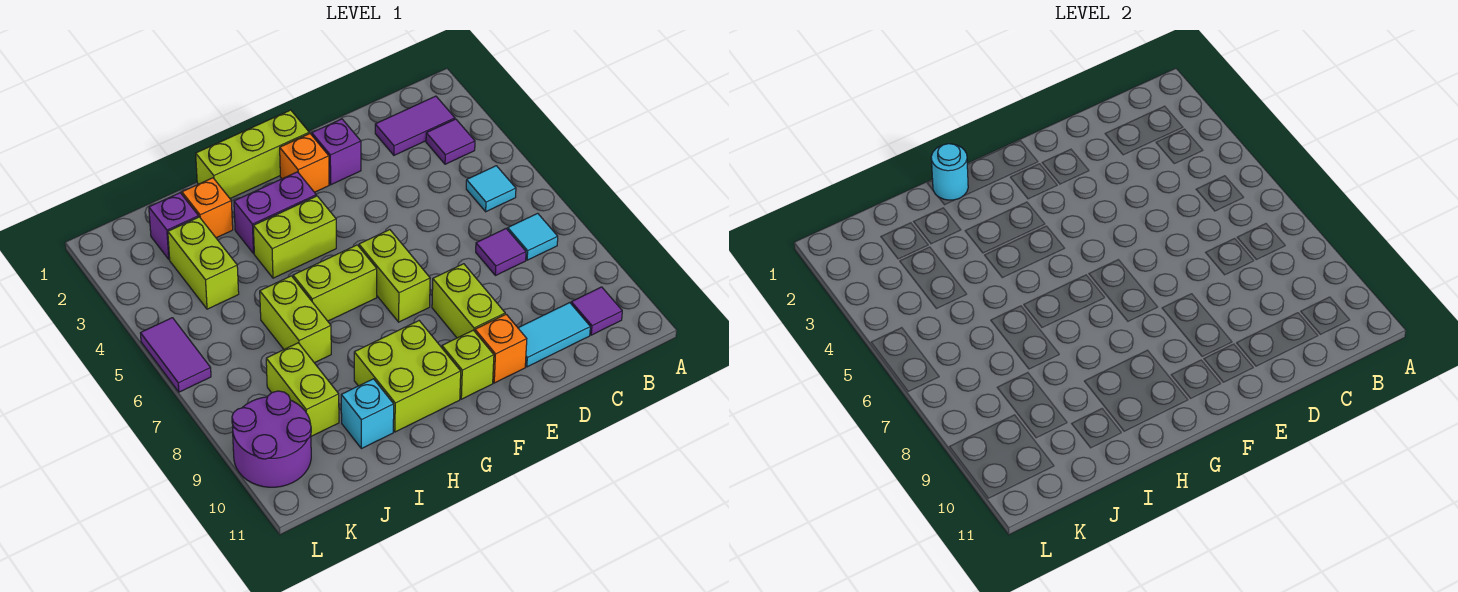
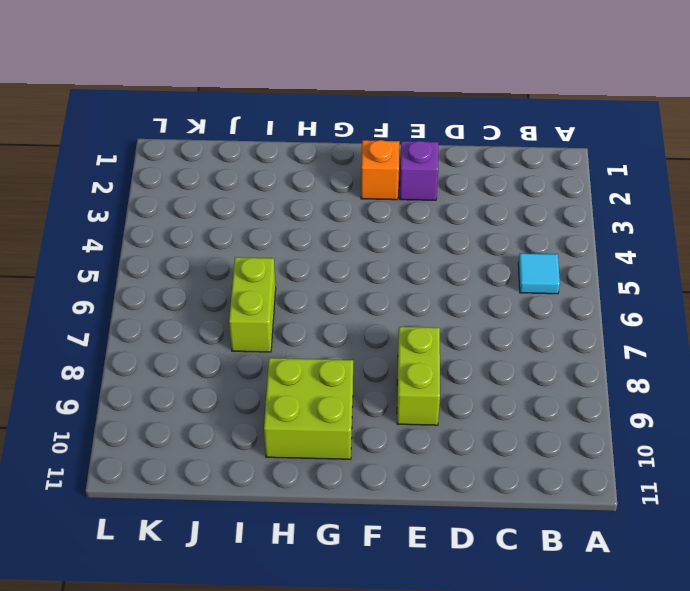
none -> purple 1x2 tile [375,96,455,155]
none -> purple 1x1 tile [426,119,475,164]
none -> cyan 1x1 tile [508,213,558,260]

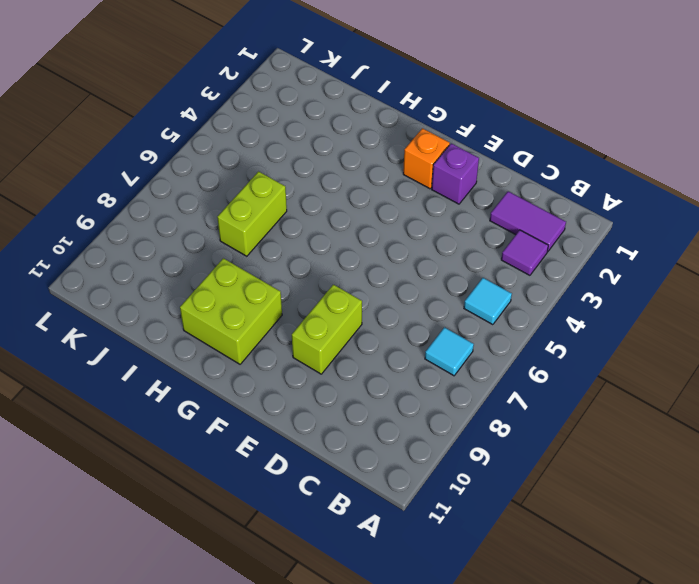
none -> purple 1x1 tile [571,287,622,335]
none -> purple 1x1 tile [476,229,526,276]
none -> cyan 1x2 tile [518,303,590,367]

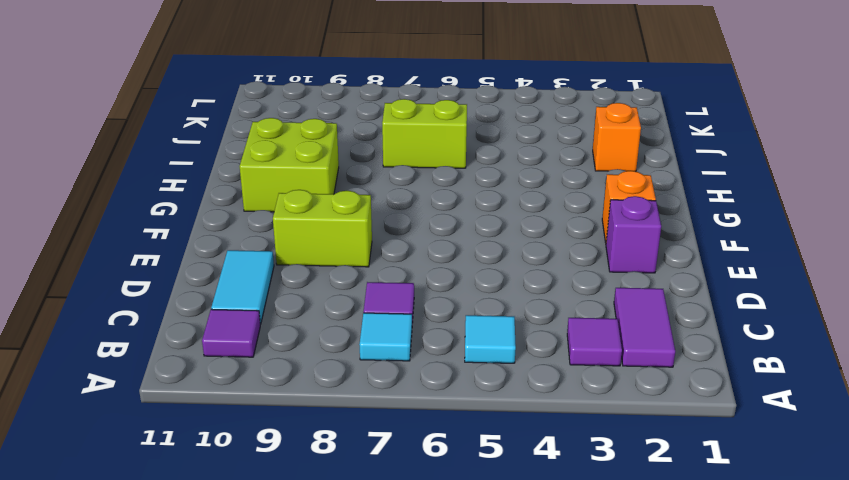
none -> orange 1x1 brick [475,314,527,383]
none -> lime 1x3 brick [196,110,309,198]
none -> lime 1x2 brick [359,230,430,322]

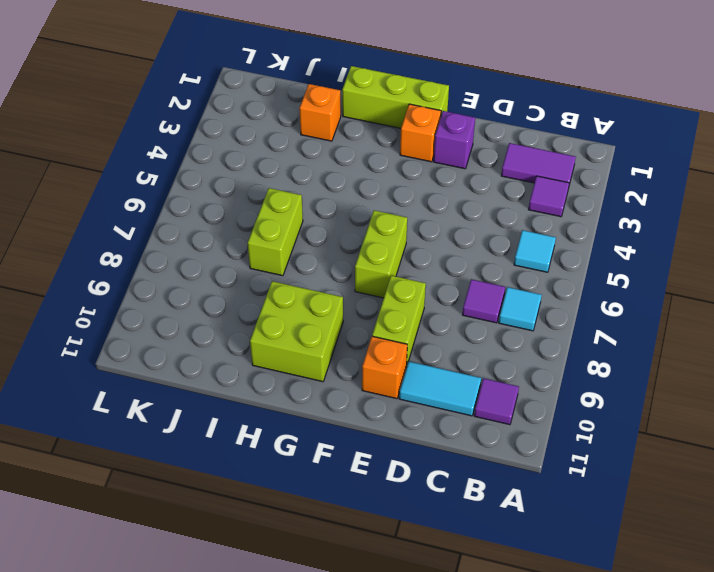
none -> lime 1x1 brick [442,330,494,399]
none -> purple 1x2 brick [234,172,316,253]
none -> lime 1x2 brick [253,196,336,278]

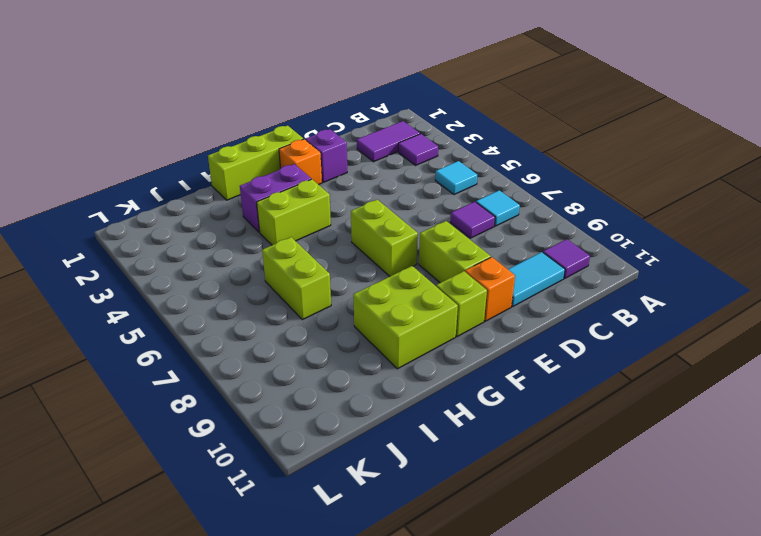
none -> lime 1x2 brick [293,245,377,321]
none -> orange 1x1 brick [182,178,233,238]
none -> cyan 1x1 brick [341,379,394,449]

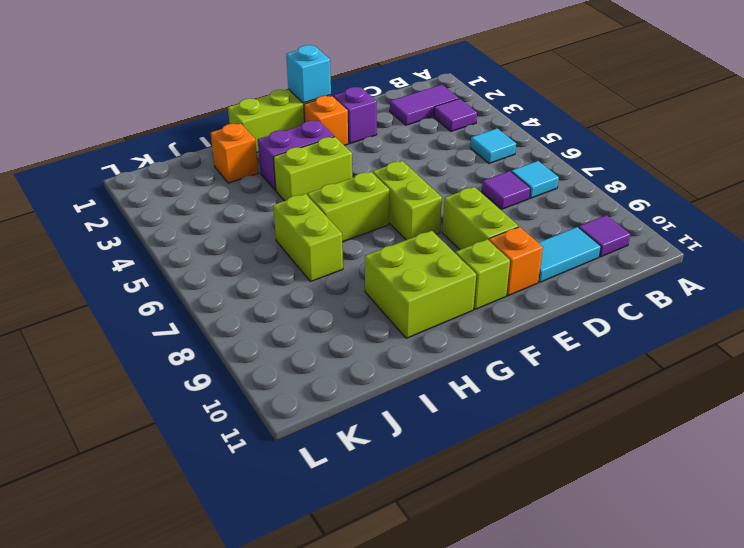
cyan 1x1 brick [286,45,331,103] -> cyan 1x1 brick moved to [341,379,394,449]
none -> purple 1x1 brick [149,193,199,259]
none -> lime 1x2 brick [168,217,239,309]
none -> lime 1x2 brick [266,343,339,436]

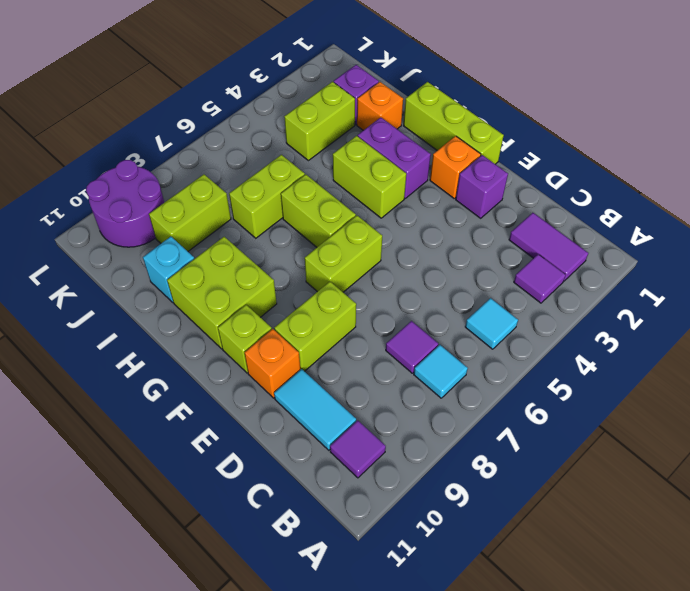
none -> purple 1x2 tile [140,318,211,392]
none -> cyan 1x1 round brick [931,144,968,200]

